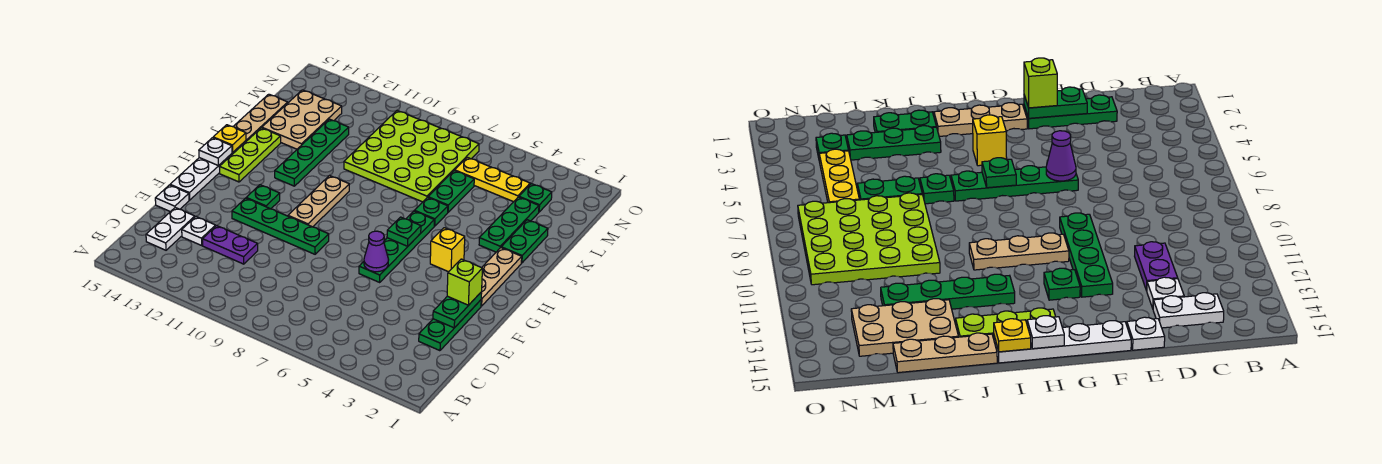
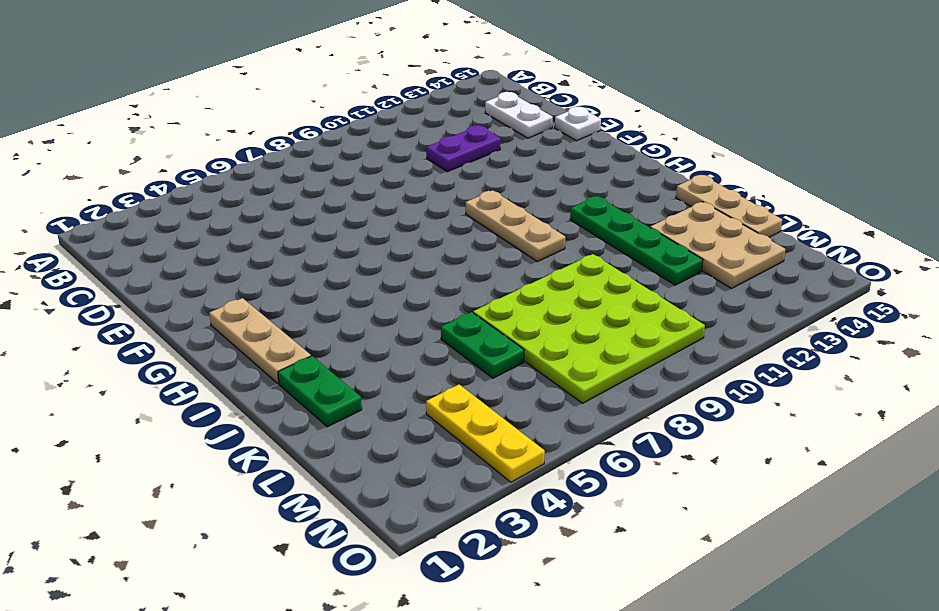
yellow 1x3 plate [426,385,545,482] -> yellow 1x3 plate turned to [455,157,530,202]
none -> green 1x3 plate [419,300,481,351]
none -> white 1x1 plate [182,217,216,245]
none -> green 1x4 plate [359,211,434,282]

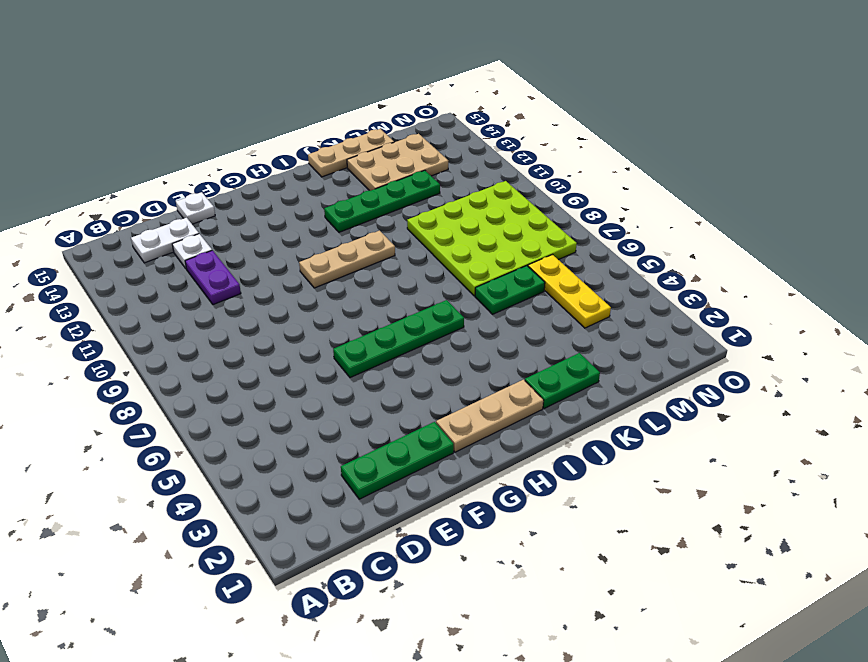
none -> green 1x4 plate [232,198,329,254]
none -> white 1x4 plate [170,141,246,200]
none -> green 1x1 plate [247,185,280,209]

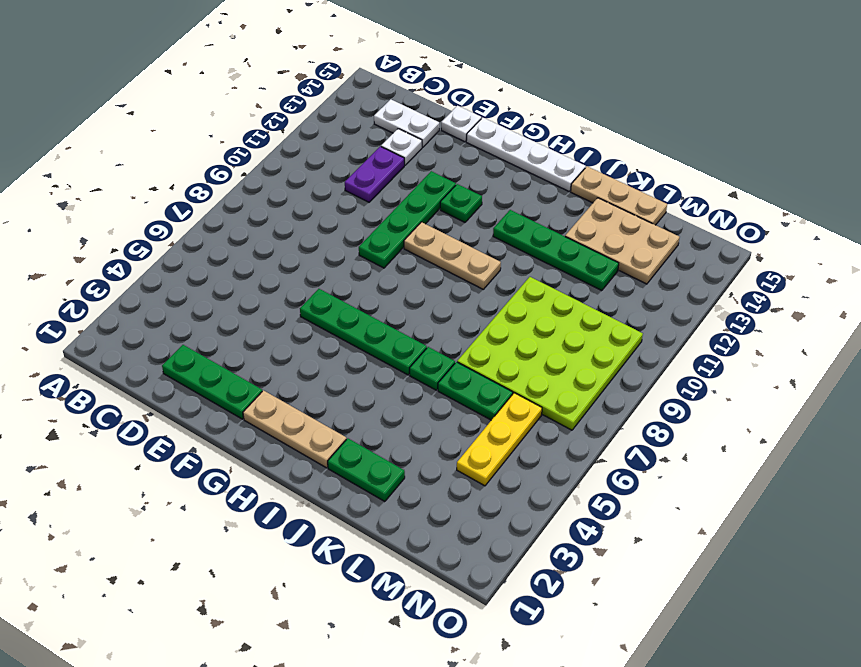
none -> yellow 1x1 brick [430,228,465,272]
none -> lime 1x3 plate [220,128,281,182]
none -> green 1x3 plate [479,197,539,252]

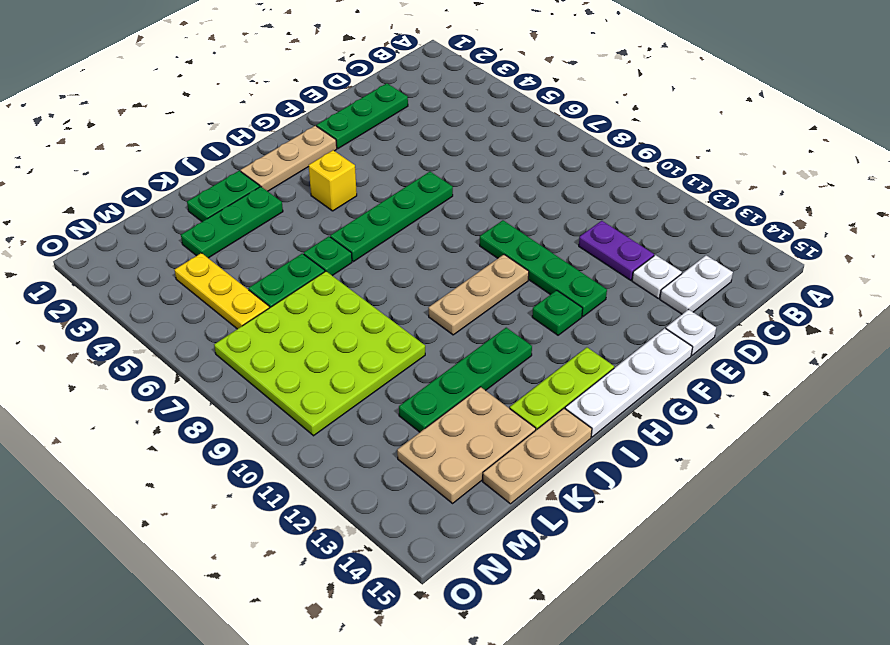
none -> green 1x1 plate [519,184,552,212]
none -> green 1x2 plate [433,292,482,328]
none -> purple 1x1 cone [364,231,388,272]

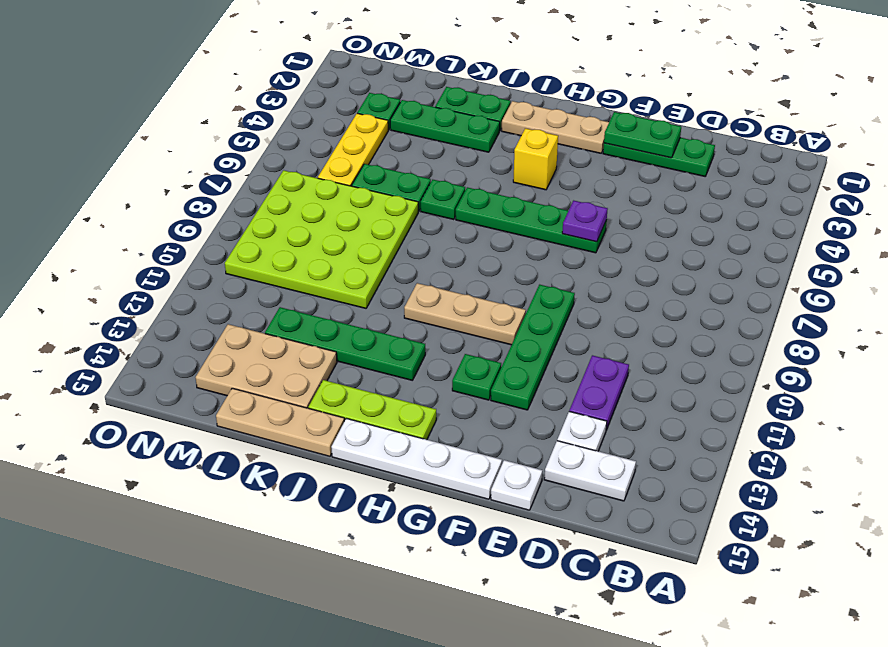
purple 1x1 plate [562,201,608,242] -> purple 1x1 cone [364,231,388,272]
none -> green 1x1 plate [387,217,421,246]
none -> white 1x1 plate [199,138,232,166]
none -> yellow 1x1 plate [213,125,246,152]

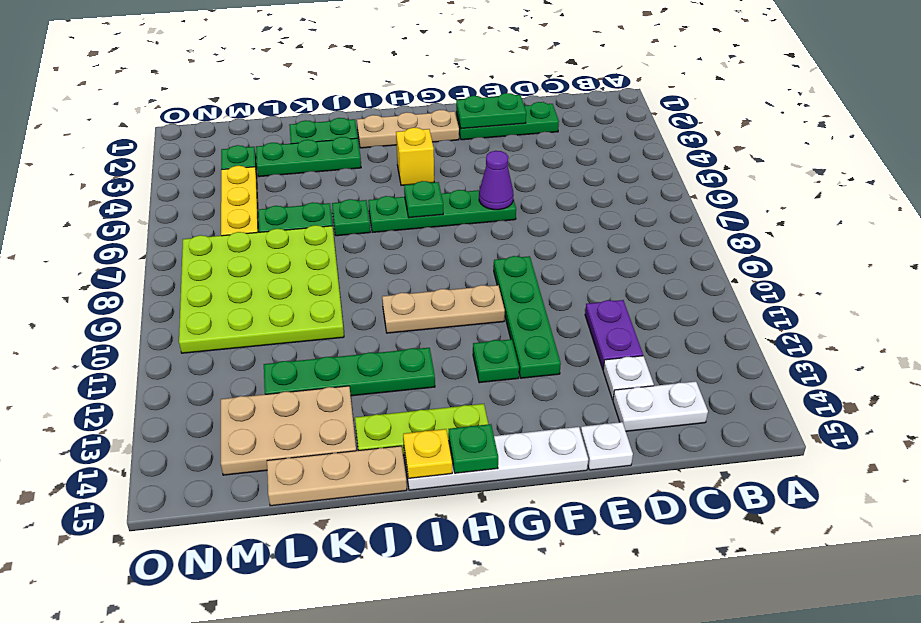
green 1x1 plate [448,424,498,473] -> white 1x1 plate [199,138,232,166]
none -> lime 1x1 brick [447,259,482,305]

